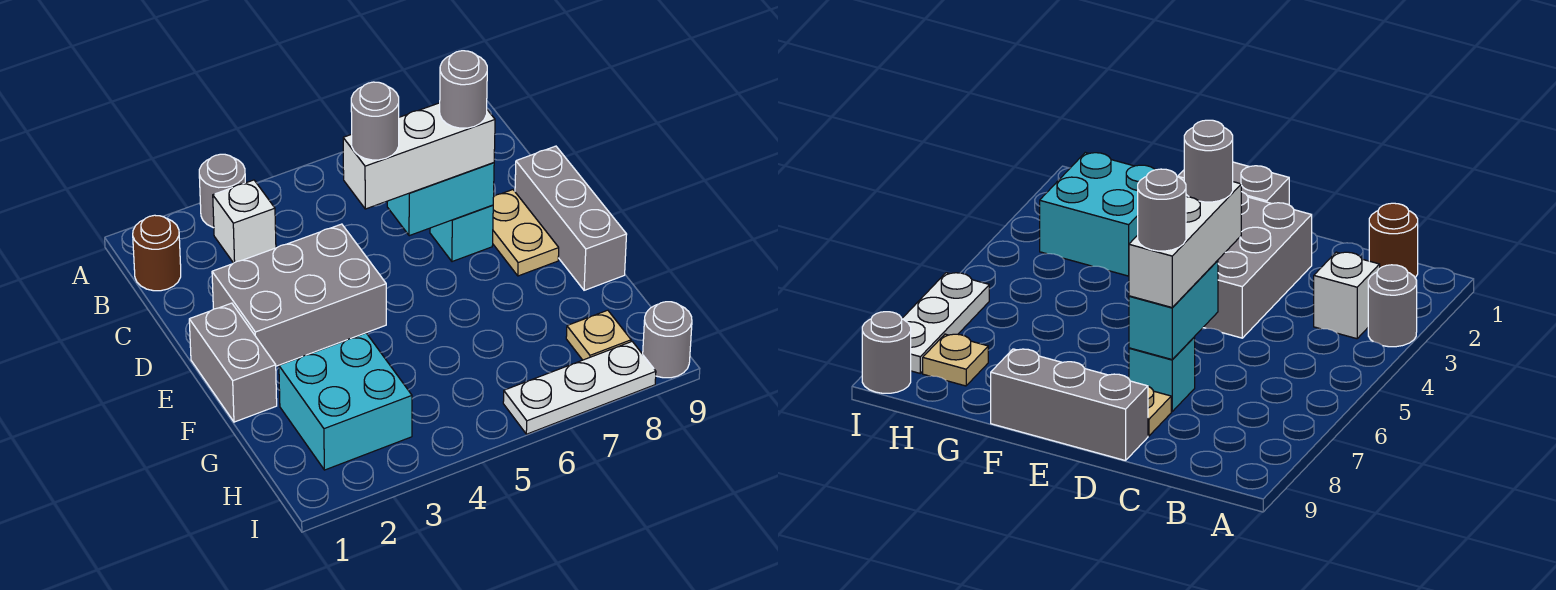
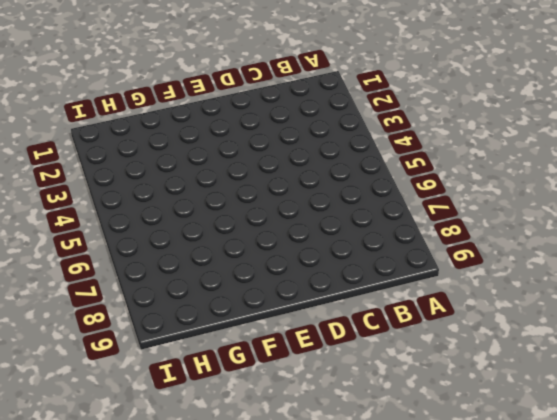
none -> grey 1x1 round brick [199,154,245,228]
none -> brown 1x1 round brick [133,215,181,291]
none -> white 1x1 brick [213,180,276,263]

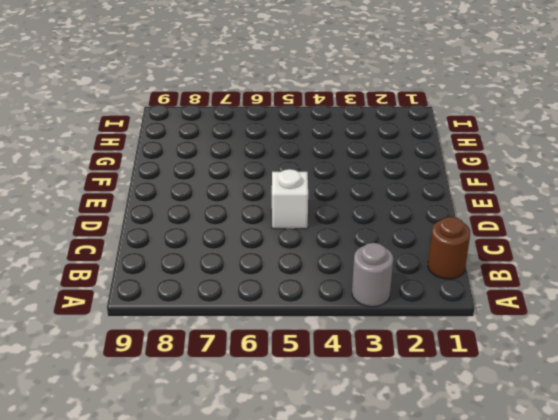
white 1x1 brick [272,169,308,229] -> white 1x1 brick moved to [213,180,276,263]
none -> grey 2x3 brick [212,224,386,366]
none -> cyan 1x1 brick [430,205,493,262]
none -> tan 1x2 plate [493,190,559,276]

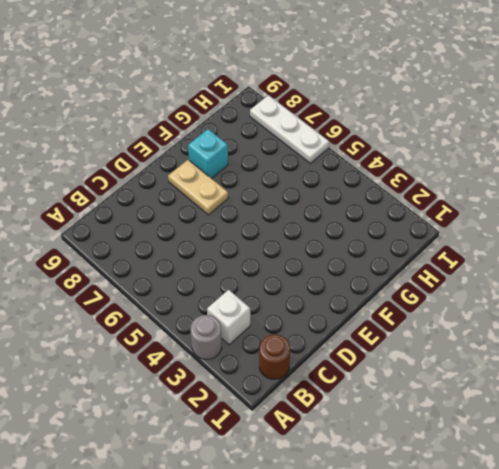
tan 1x2 plate [168,160,228,215] -> tan 1x2 plate turned to [493,190,559,276]
cyan 1x1 brick [188,129,228,179] -> cyan 1x1 brick moved to [430,205,493,262]
none -> grey 2x3 brick [212,224,386,366]
none -> grey 1x3 brick [515,146,627,290]
none -> grey 1x2 brick [189,303,277,422]

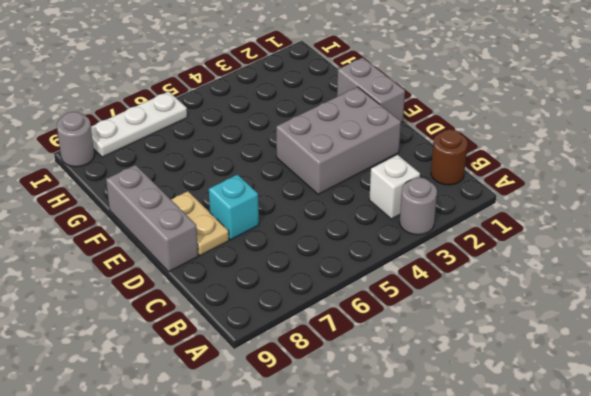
none -> cyan 2x2 brick [279,333,412,470]
none -> tan 1x1 plate [566,310,631,360]
none -> cyan 1x2 brick [387,163,494,236]

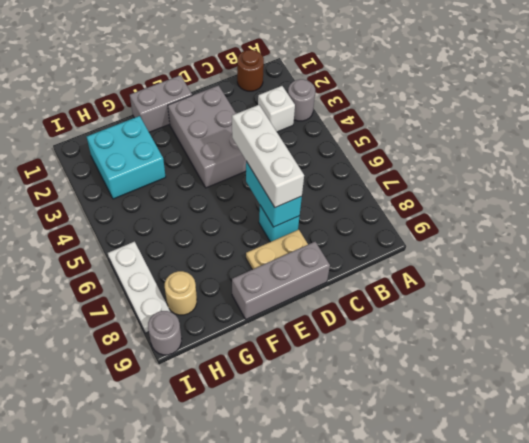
tan 1x1 round brick [165,271,197,315] -> tan 1x1 plate [566,310,631,360]
none -> grey 1x1 round brick [351,82,399,160]
none -> grey 1x1 round brick [440,51,487,128]

